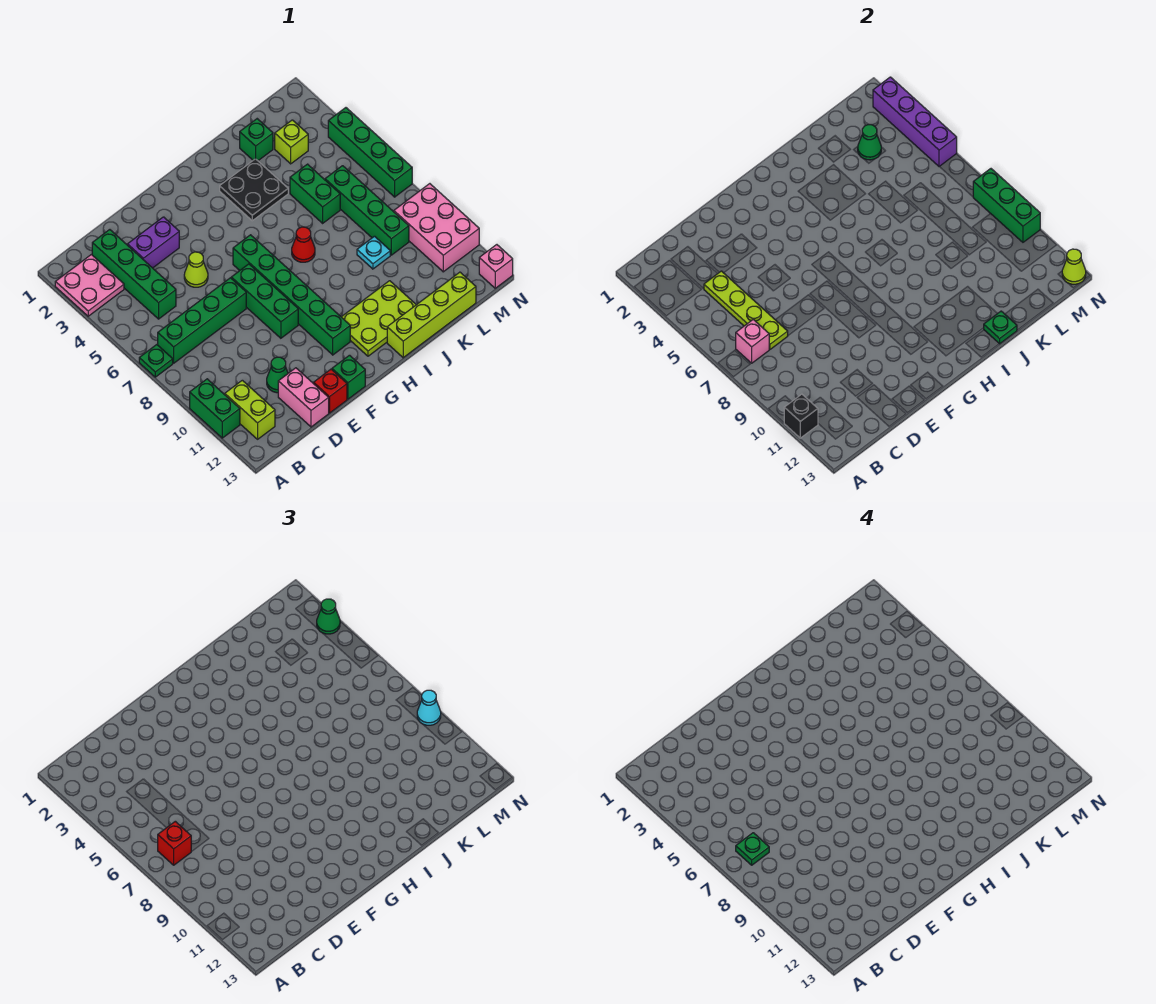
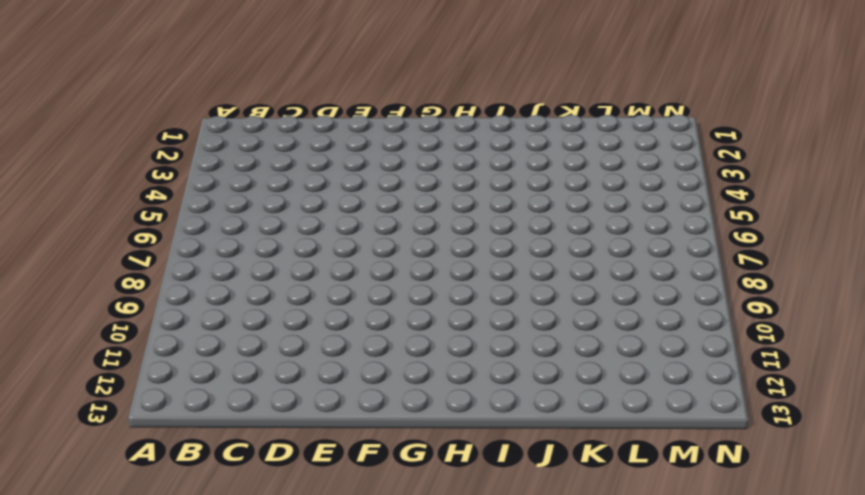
none -> pink 2x2 plate [55,255,124,316]
none -> green 1x1 plate [139,345,173,377]
none -> green 1x2 brick [190,379,240,438]
none -> green 1x4 brick [158,278,246,363]

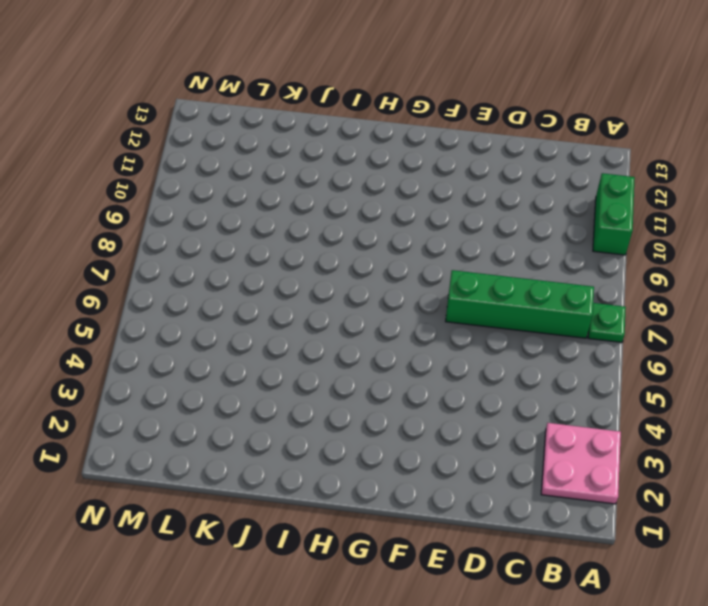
none -> lime 1x2 brick [225,380,275,439]
none -> green 1x4 brick [92,230,176,319]
none -> purple 1x2 brick [127,217,179,268]
none -> green 1x1 cone [267,357,288,393]

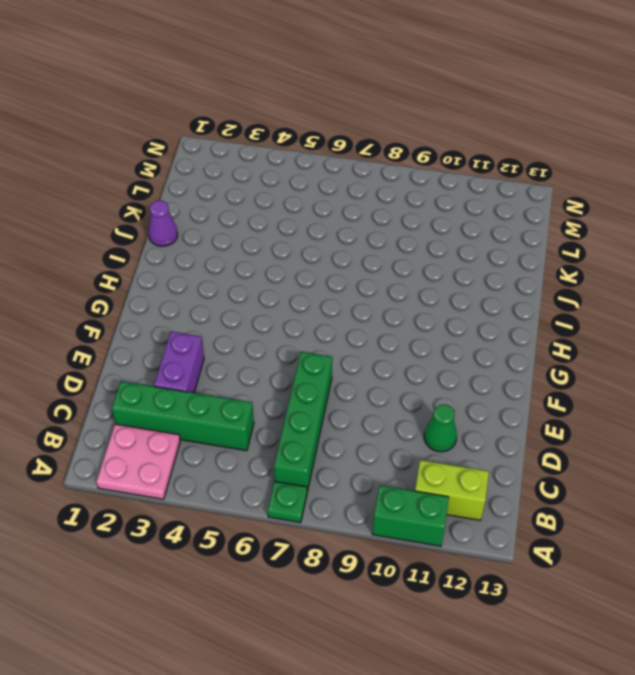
purple 1x1 cone [148,200,178,246] -> none
none -> pink 1x2 brick [278,368,329,427]
none -> lime 1x1 cone [184,252,208,287]
none -> red 1x1 brick [314,369,347,413]
none -> green 1x3 brick [231,264,298,338]

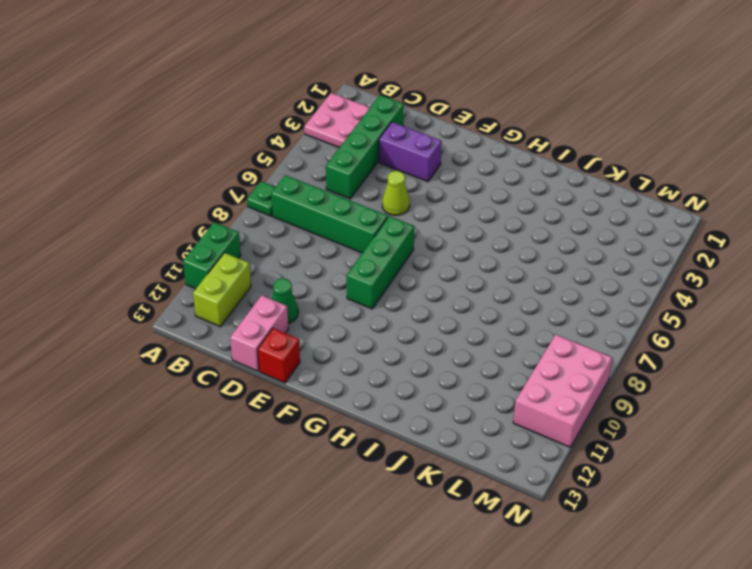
none -> green 1x1 brick [332,355,365,399]
none -> green 1x6 brick [233,235,350,355]
none -> lime 2x3 plate [342,281,416,356]
none -> black 2x2 plate [220,159,288,221]

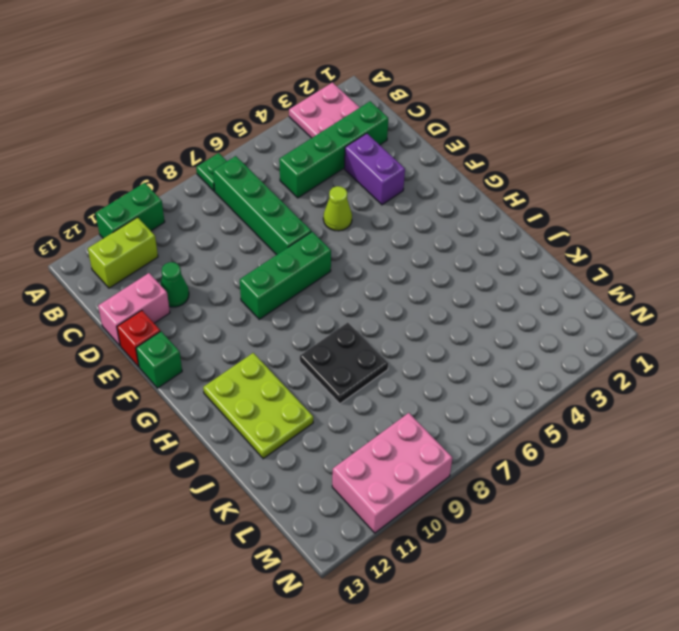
black 2x2 plate [300,323,388,404] -> black 2x2 plate moved to [220,159,288,221]
none -> green 1x6 brick [233,235,350,355]
none -> red 1x1 cone [292,227,315,262]
none -> lime 1x4 brick [387,272,476,358]
none -> green 1x1 brick [240,119,273,161]

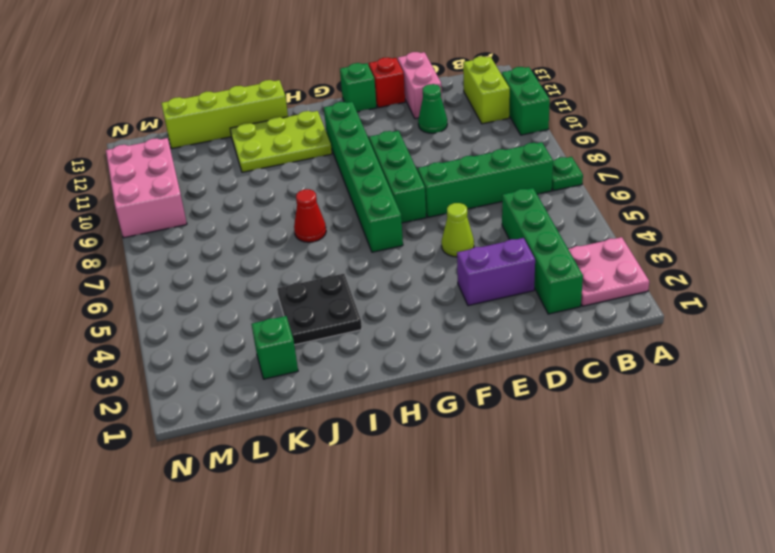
none -> green 1x2 brick [290,164,340,223]
none -> cyan 1x1 plate [357,236,390,269]
none -> lime 1x1 brick [275,120,308,164]
none -> green 1x4 brick [325,166,409,255]

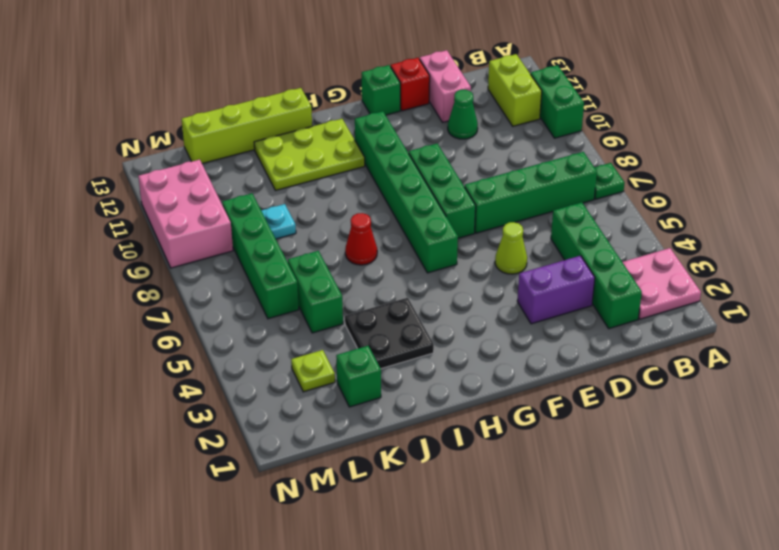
lime 1x1 plate [291,350,335,392] -> lime 1x1 brick [275,120,308,164]
none -> green 1x4 brick [328,108,412,197]
none -> pink 1x1 brick [479,245,513,288]
none -> black 1x1 brick [784,394,818,438]
none -> pink 1x1 brick [736,319,770,363]

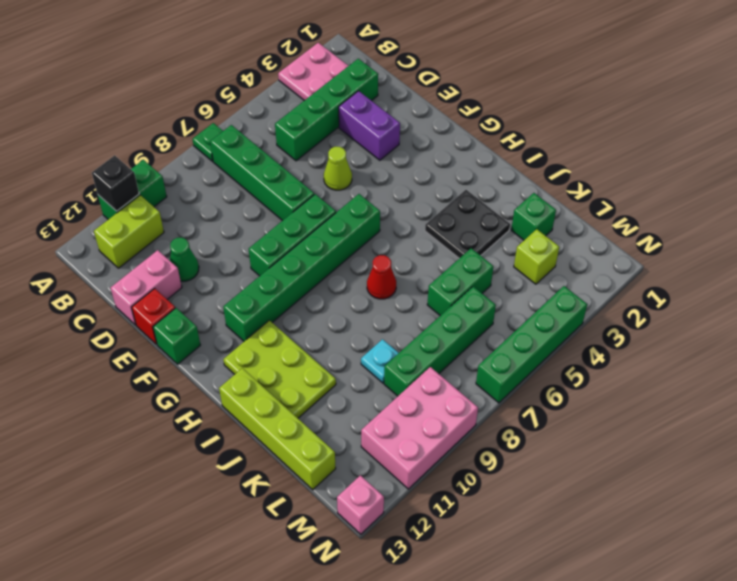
none -> pink 1x1 brick [736,319,770,363]
none -> lime 1x4 plate [704,271,788,349]
none -> green 1x1 plate [984,311,1017,344]
none -> green 1x1 cone [858,125,881,160]

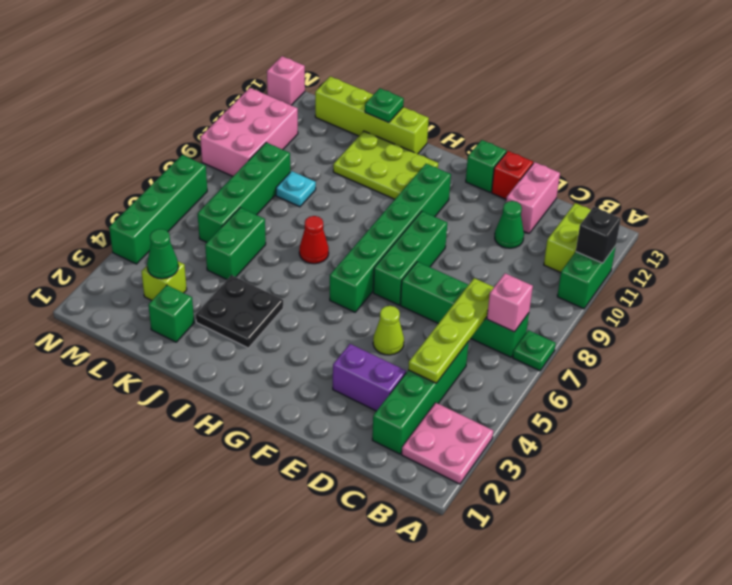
none -> purple 1x4 brick [873,77,957,167]
none -> green 1x3 brick [973,169,1040,242]
none -> lime 1x1 cone [1062,249,1086,284]
none -> red 1x1 brick [158,821,191,865]

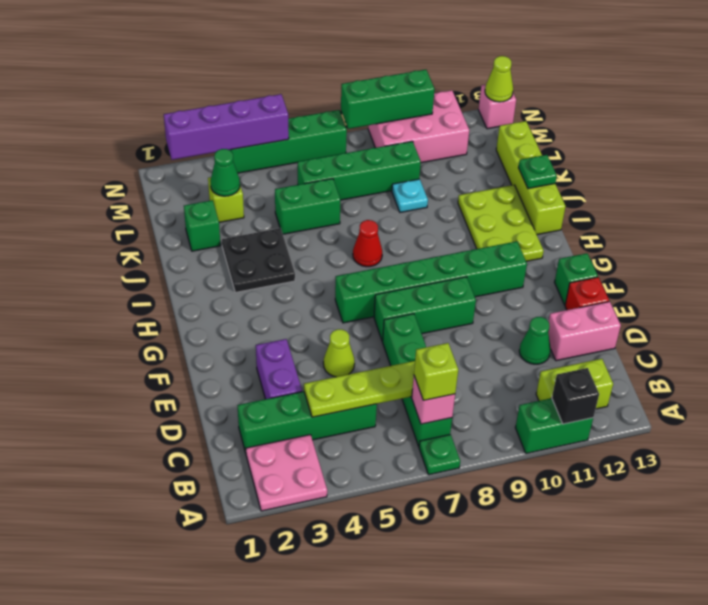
lime 1x1 brick [414,343,458,400] -> red 1x1 brick [158,821,191,865]
none -> green 1x1 cone [317,599,340,634]
none -> cyan 1x1 cone [417,690,441,725]
none -> green 1x1 plate [736,833,769,865]

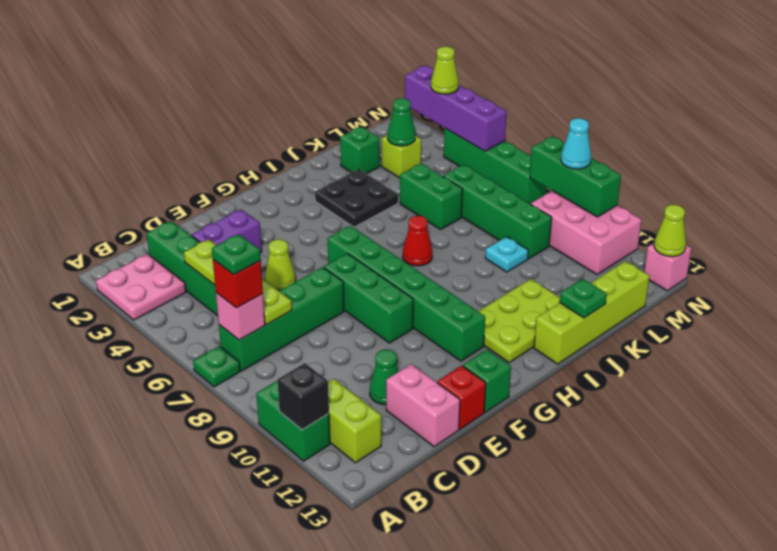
lime 1x1 cone [431,47,459,94] -> green 1x1 cone [317,599,340,634]

